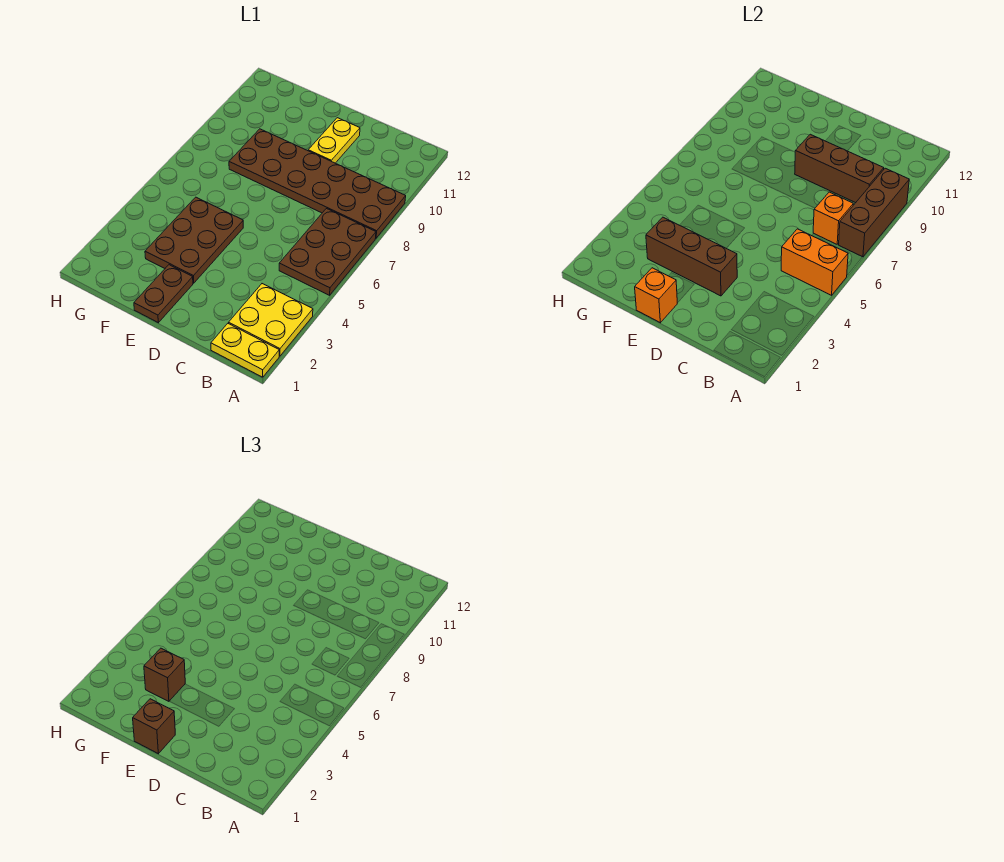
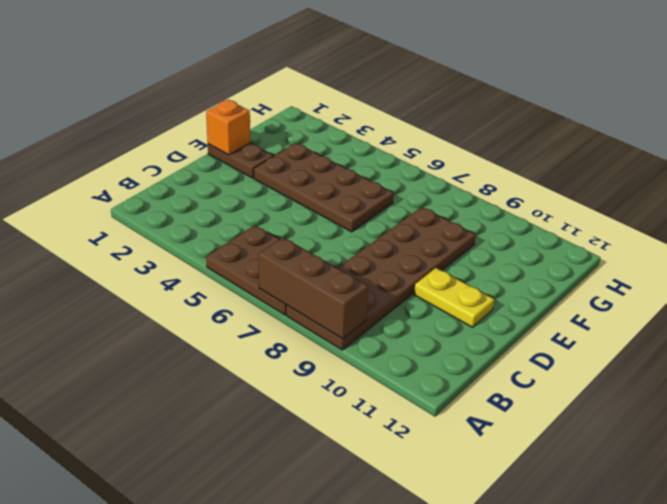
brown 2x4 plate [254,143,394,232] -> brown 2x3 plate [145,197,243,283]
none -> yellow 1x2 plate [211,323,279,377]
none -> yellow 2x2 plate [229,284,313,356]
none -> orange 1x2 brick [781,229,848,295]

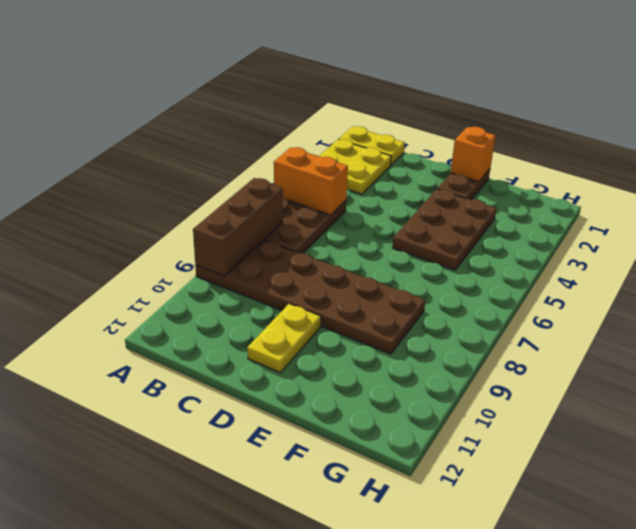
none -> orange 1x1 brick [813,192,853,244]
none -> brown 1x3 brick [795,134,884,203]
none -> brown 1x3 brick [646,217,737,296]

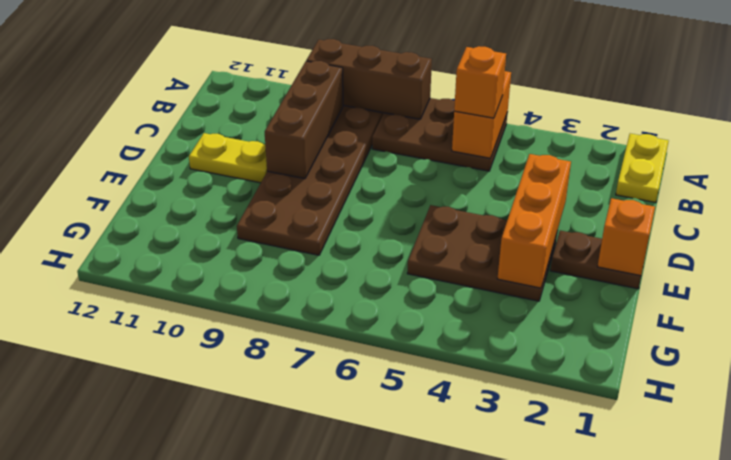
orange 1x1 brick [454,46,506,118] -> orange 1x1 brick moved to [813,192,853,244]
orange 1x3 brick [498,154,571,288] -> brown 1x3 brick [646,217,737,296]
none -> yellow 2x2 plate [229,284,313,356]
none -> brown 1x1 brick [133,699,175,754]
none -> brown 1x1 brick [144,648,185,701]

